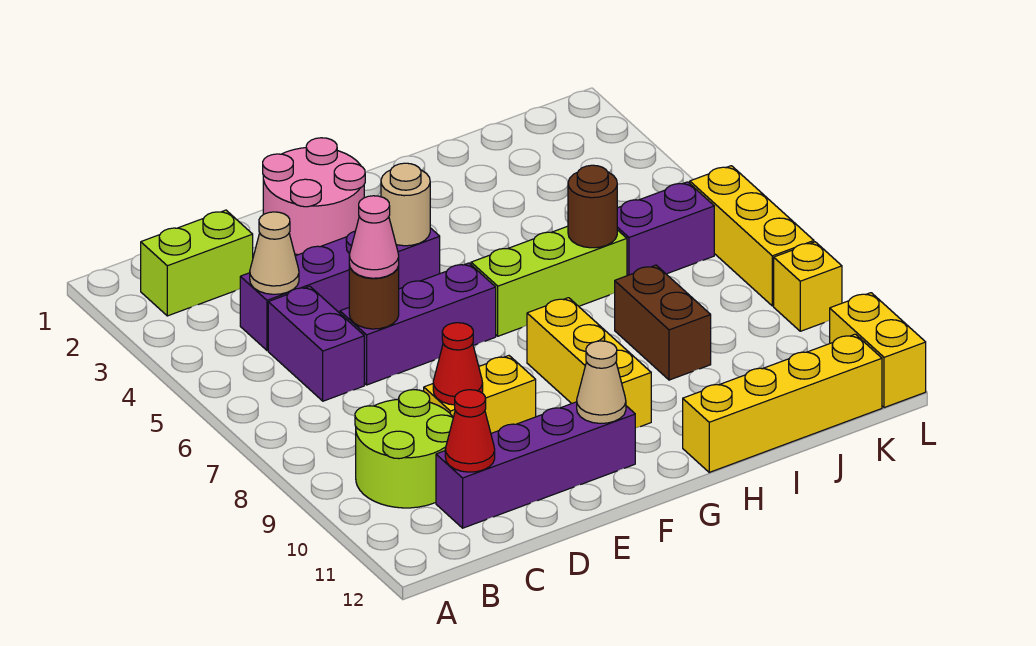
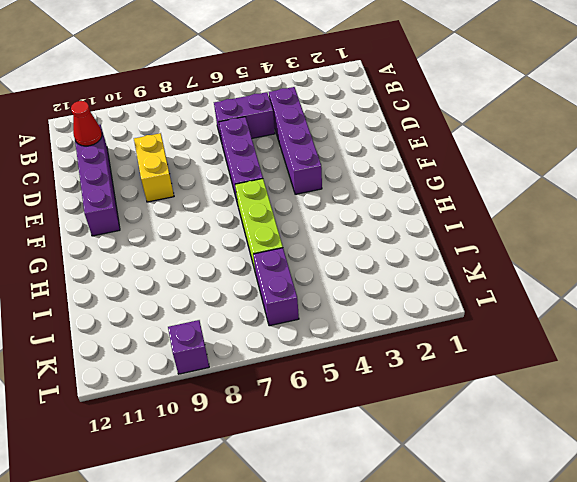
purple 1x1 brick [168,320,209,374] -> yellow 1x1 brick [774,242,842,331]
none -> lime 1x2 brick [141,210,253,316]
none -> lime 2x2 round brick [355,390,453,508]
none -> pink 2x2 round brick [263,138,365,255]

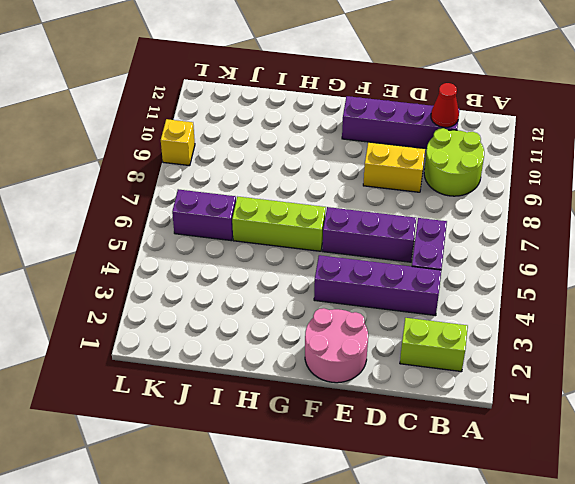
none -> yellow 1x3 brick [527,298,651,428]
none -> yellow 1x4 brick [683,334,882,472]
none -> brown 1x2 brick [615,265,711,380]

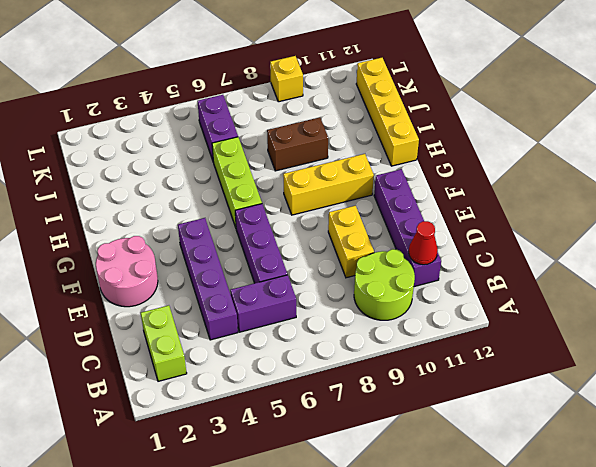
none -> yellow 1x3 brick [690,166,814,306]
none -> yellow 1x2 brick [830,293,926,408]
none -> tan 1x1 cone [250,212,299,294]

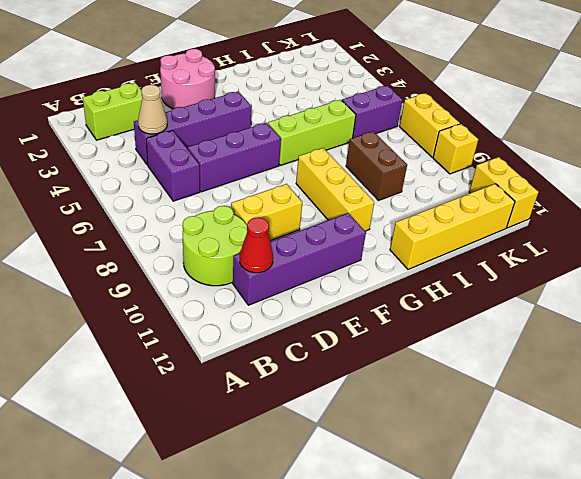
yellow 1x2 brick [400,93,460,157] -> yellow 1x3 brick [690,166,814,306]
none -> brown 1x1 round brick [349,264,399,329]
none -> red 1x1 cone [433,323,483,405]
none -> tan 1x1 round brick [381,163,430,246]

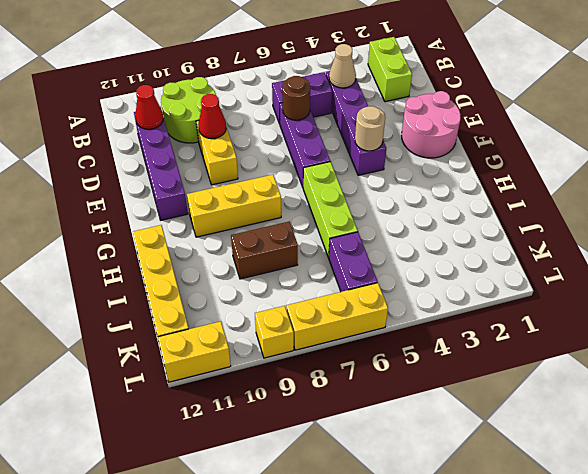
none -> tan 1x1 cone [577,341,626,423]
none -> brown 1x1 round brick [568,165,617,248]
none -> pink 1x1 cone [349,196,399,278]

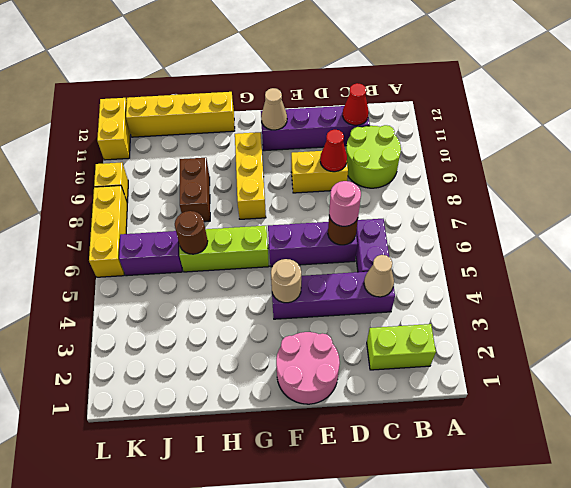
pink 1x1 round brick [329,181,361,226] -> pink 1x1 cone [349,196,399,278]

